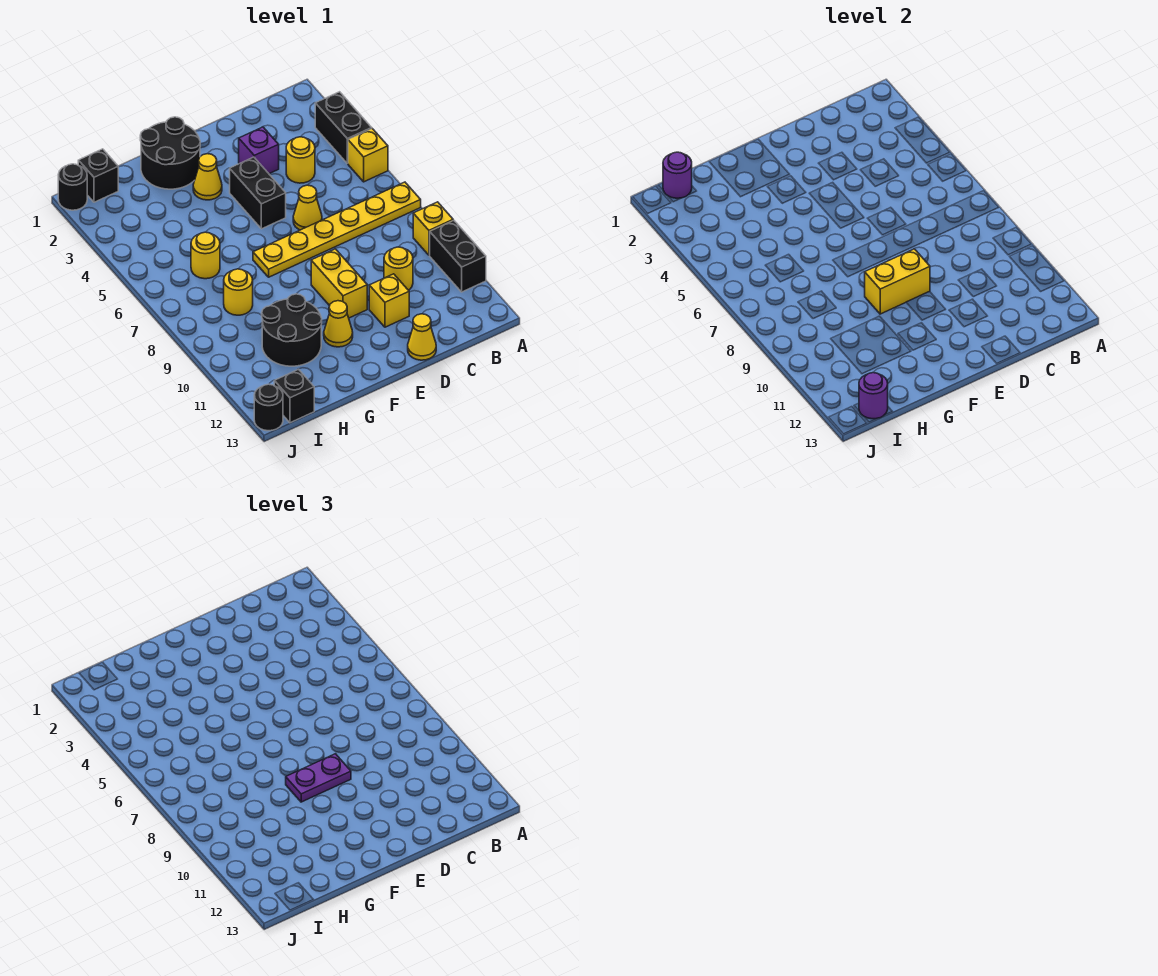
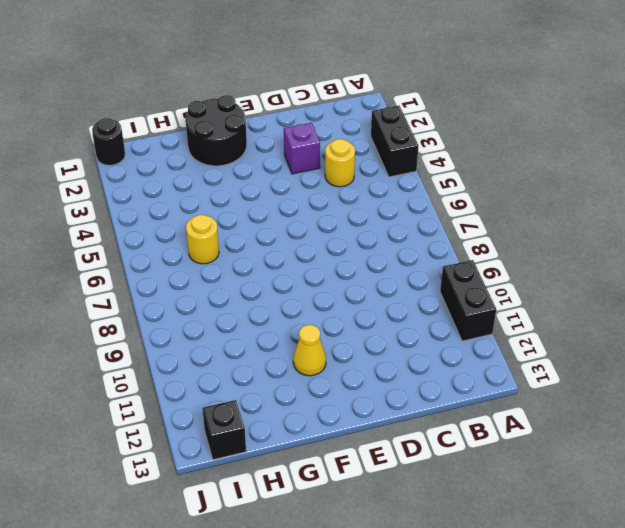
none -> yellow 1x1 brick [348,129,388,182]
none -> yellow 1x6 plate [253,182,421,277]
none -> yellow 1x1 brick [413,202,453,255]

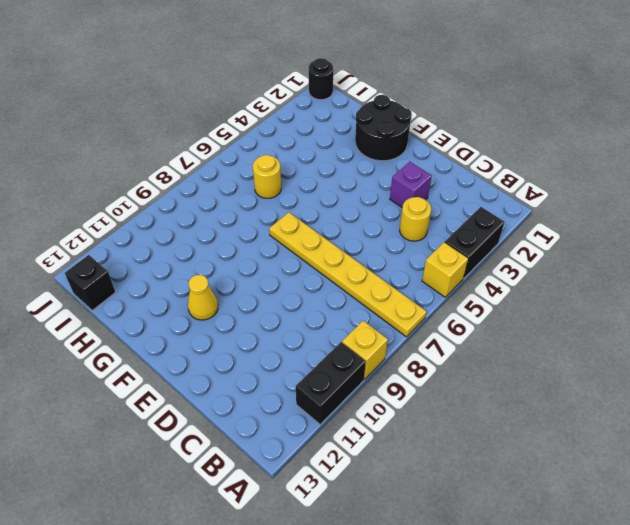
none -> yellow 1x1 round brick [384,247,413,290]
none -> yellow 1x1 cone [293,185,322,230]
none -> yellow 1x1 brick [369,274,409,327]

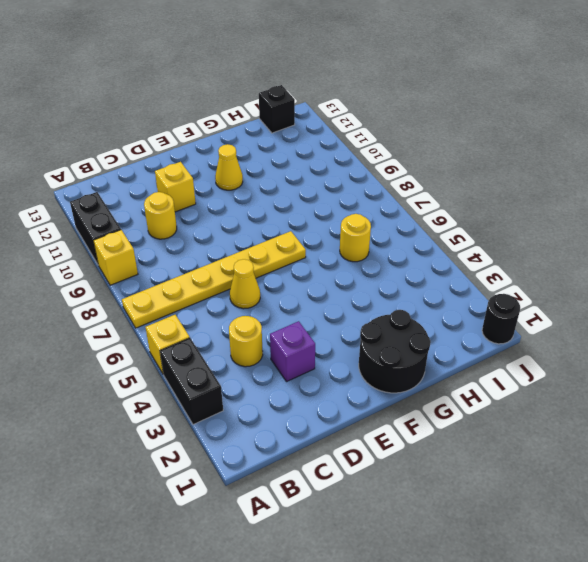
none -> yellow 1x1 cone [408,314,436,360]
none -> black 1x2 brick [230,157,286,229]
none -> yellow 1x2 brick [311,249,367,318]

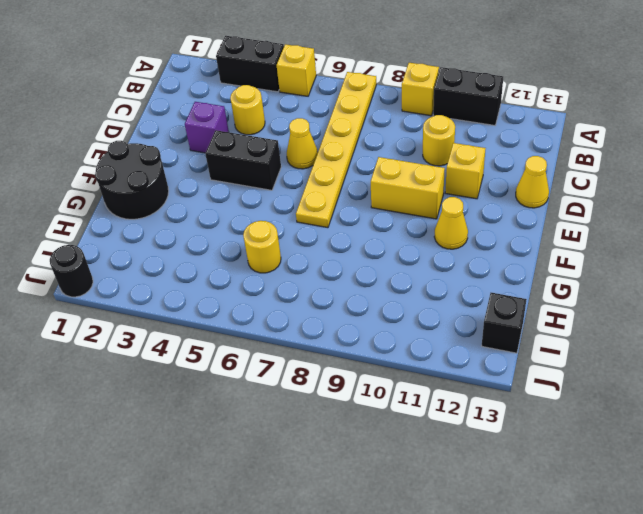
none -> yellow 1x1 cone [193,154,222,200]
none -> black 2x2 round brick [262,294,322,366]
none -> yellow 1x1 round brick [224,269,253,315]

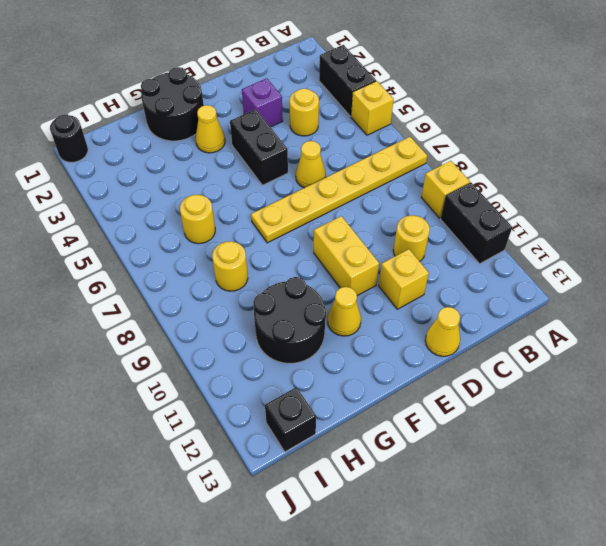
none -> black 1x1 brick [78,149,118,202]
none -> black 1x1 round brick [254,384,283,431]
none -> yellow 1x2 brick [865,249,930,314]

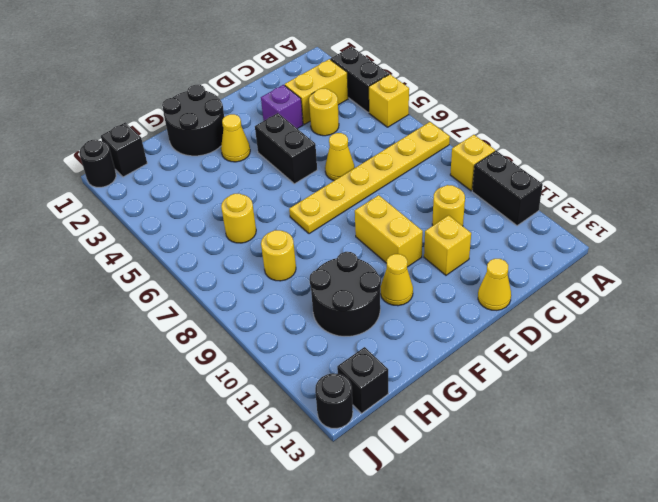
yellow 1x2 brick [285,59,348,124] -> yellow 1x2 brick moved to [865,249,930,314]
none -> purple 1x1 round brick [663,152,692,198]
none -> purple 1x1 round brick [859,373,888,419]
none -> purple 1x2 plate [286,754,351,802]

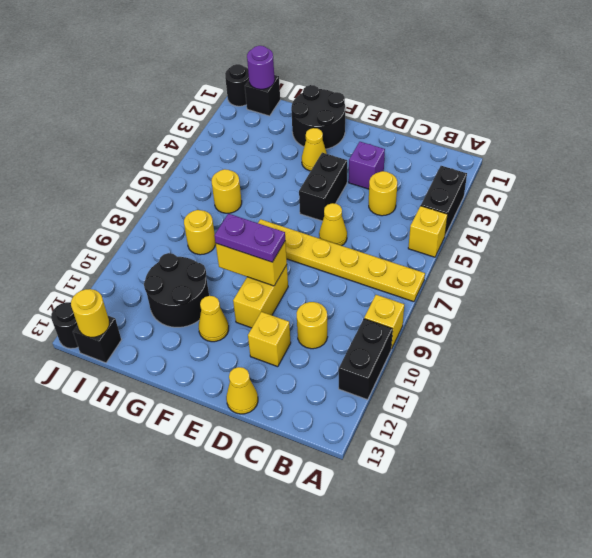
yellow 1x1 round brick [71,289,109,337] -> purple 1x1 round brick [859,373,888,419]

